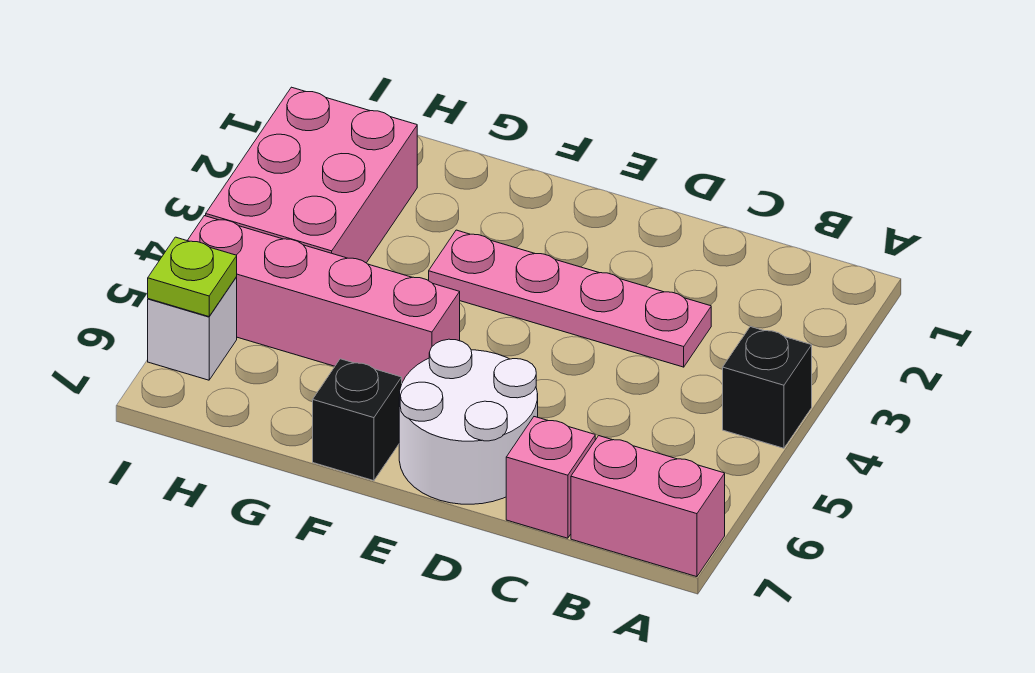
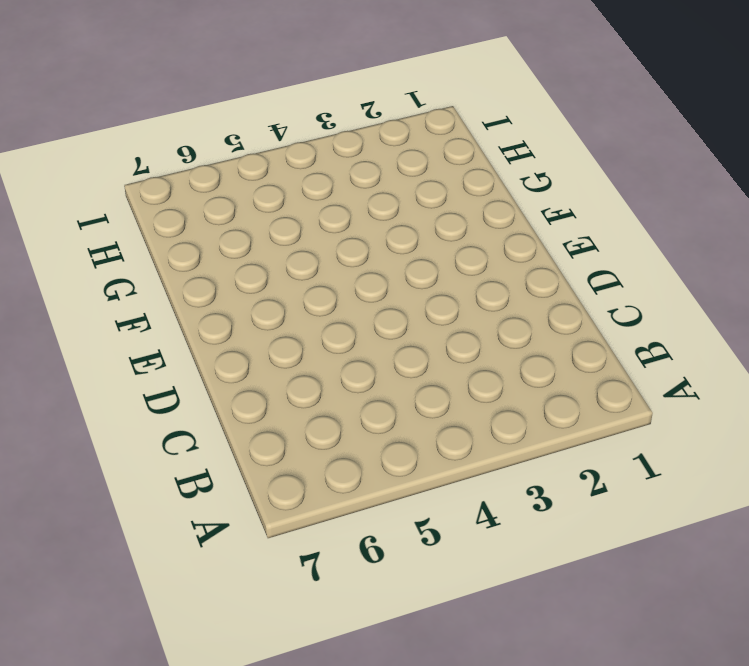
none -> black 1x1 brick [723,327,812,448]
none -> pink 1x2 brick [571,436,725,577]

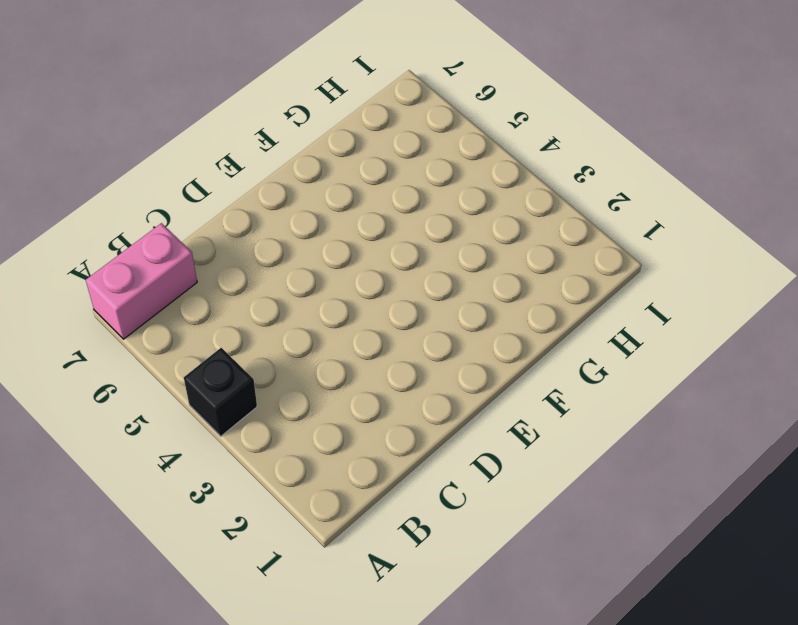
none -> pink 1x4 plate [429,230,711,367]
none -> pink 1x1 brick [506,417,595,538]

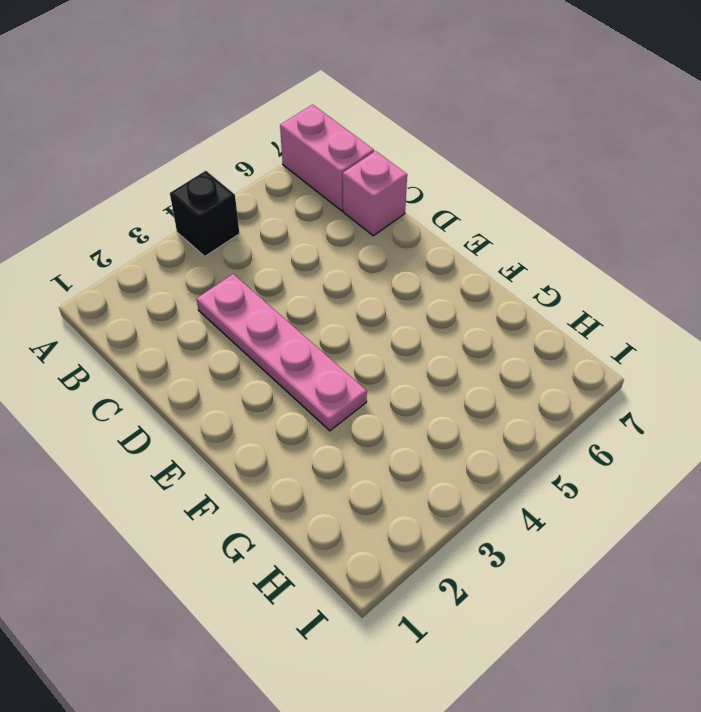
none -> white 2x2 round brick [399,339,538,504]
none -> pink 1x4 brick [187,216,460,382]

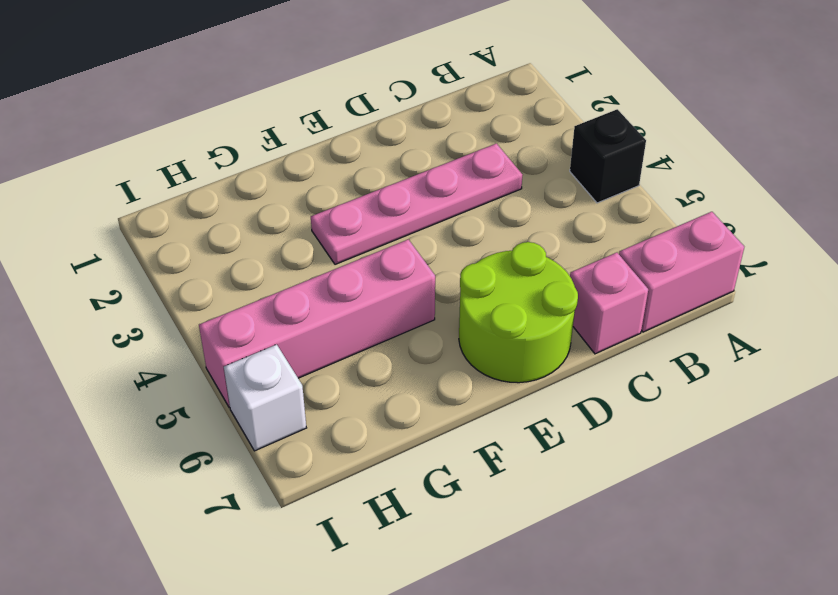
lime 2x2 round brick [459,242,578,383] -> white 2x2 round brick [399,339,538,504]
none -> black 1x1 brick [313,359,402,481]
none -> pink 2x3 brick [206,87,417,263]

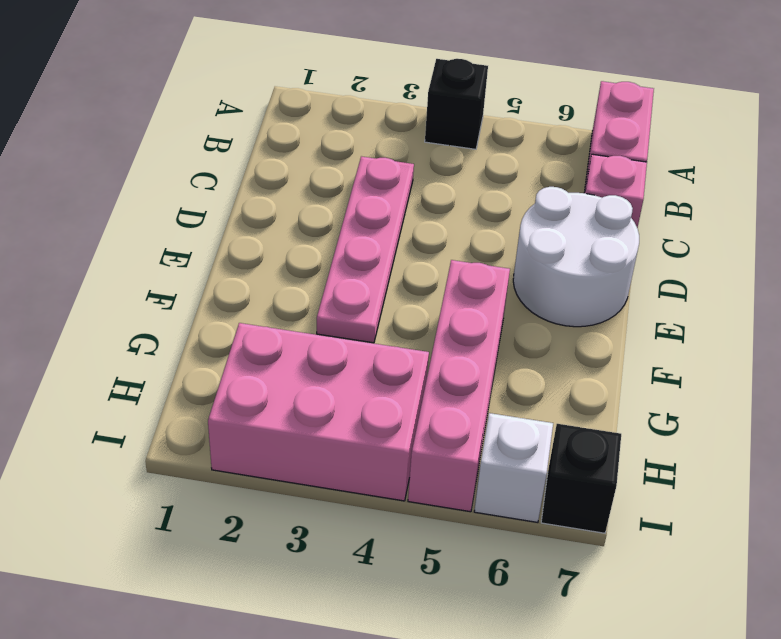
black 1x1 brick [541,424,621,533] -> black 1x1 brick moved to [313,359,402,481]
none -> lime 1x1 plate [148,237,237,317]

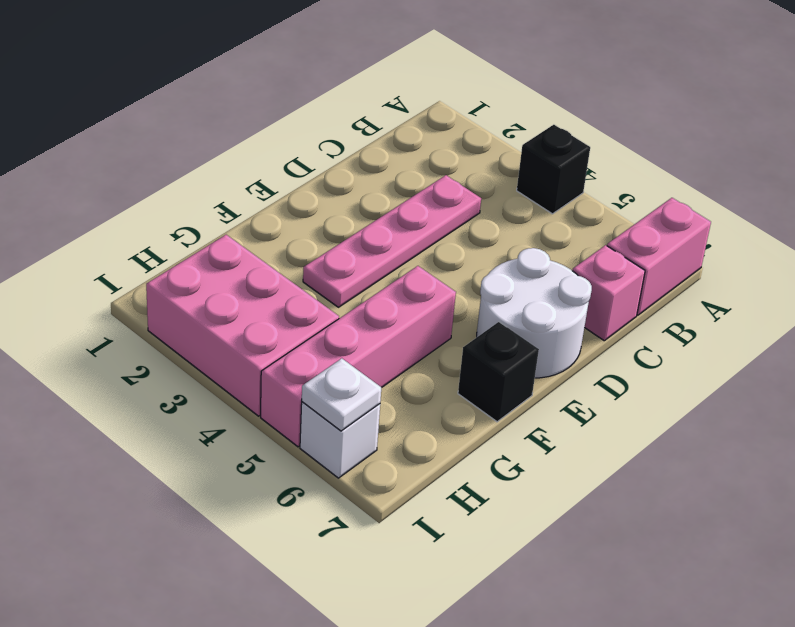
white 1x1 plate [302,358,381,431] -> lime 1x1 plate [148,237,237,317]

